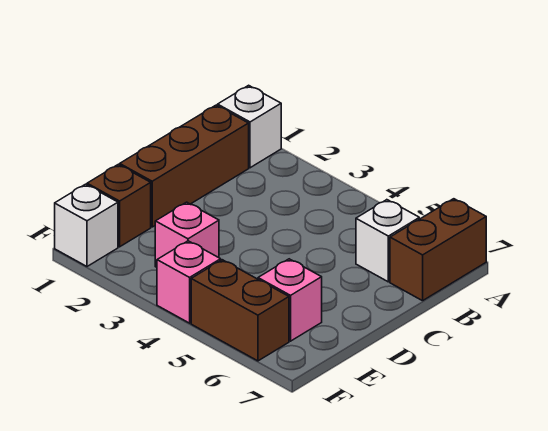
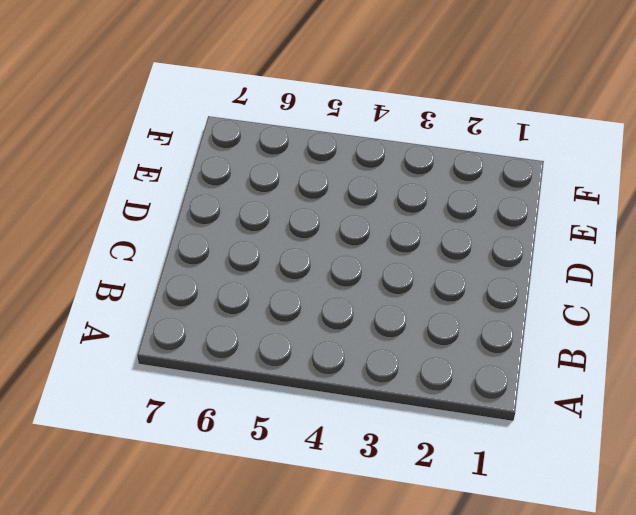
none -> white 1x1 brick [218,85,281,168]
none -> brown 1x2 brick [390,199,486,301]

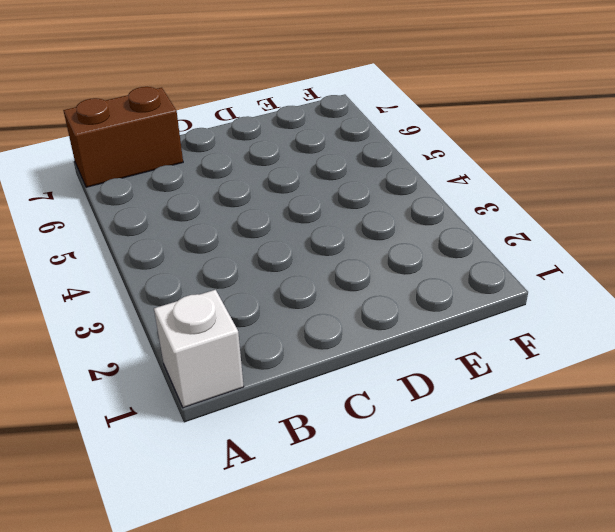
none -> brown 1x3 brick [120,105,249,227]
none -> white 1x1 brick [356,200,419,282]

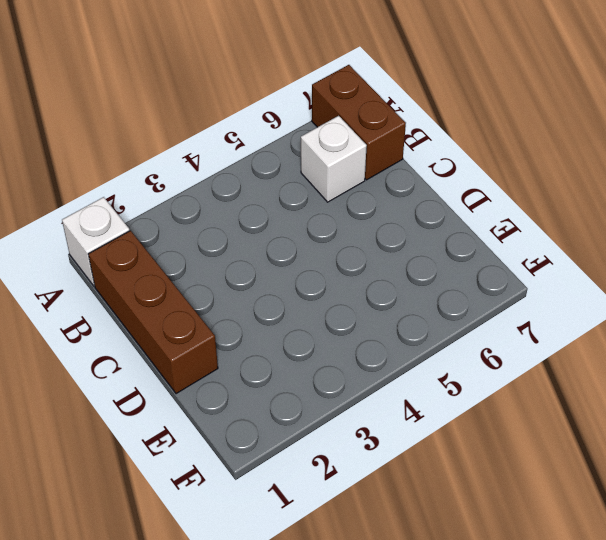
none -> brown 1x1 brick [87,165,151,247]
none -> pink 1x1 brick [155,202,219,267]

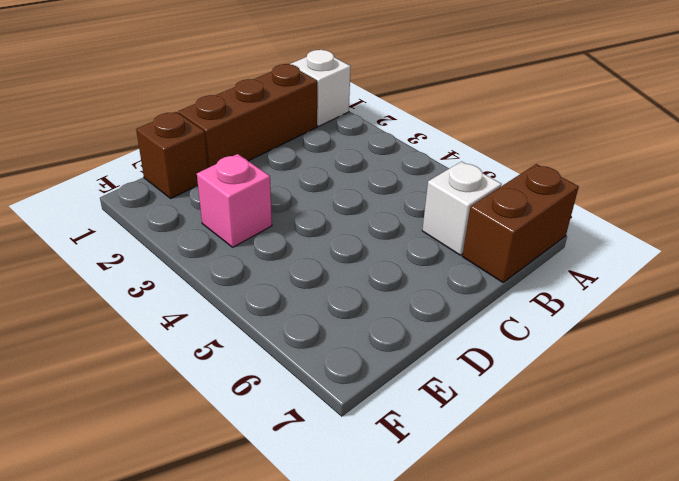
none -> pink 1x1 brick [258,259,322,341]
none -> white 1x1 brick [55,184,118,266]

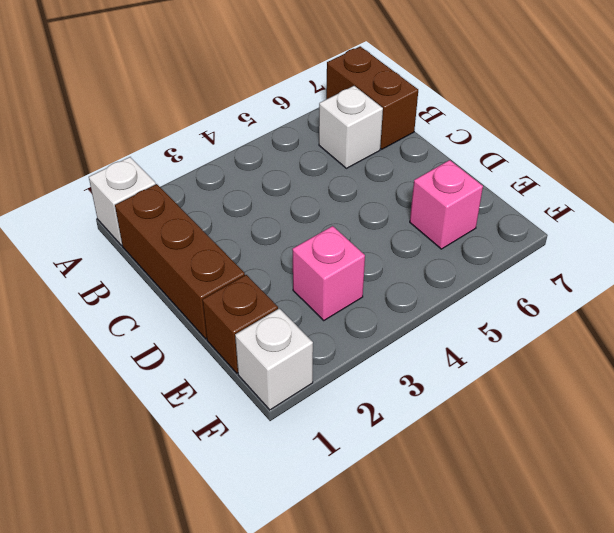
none -> pink 1x1 brick [157,241,221,323]
none -> brown 1x2 brick [191,260,289,361]

